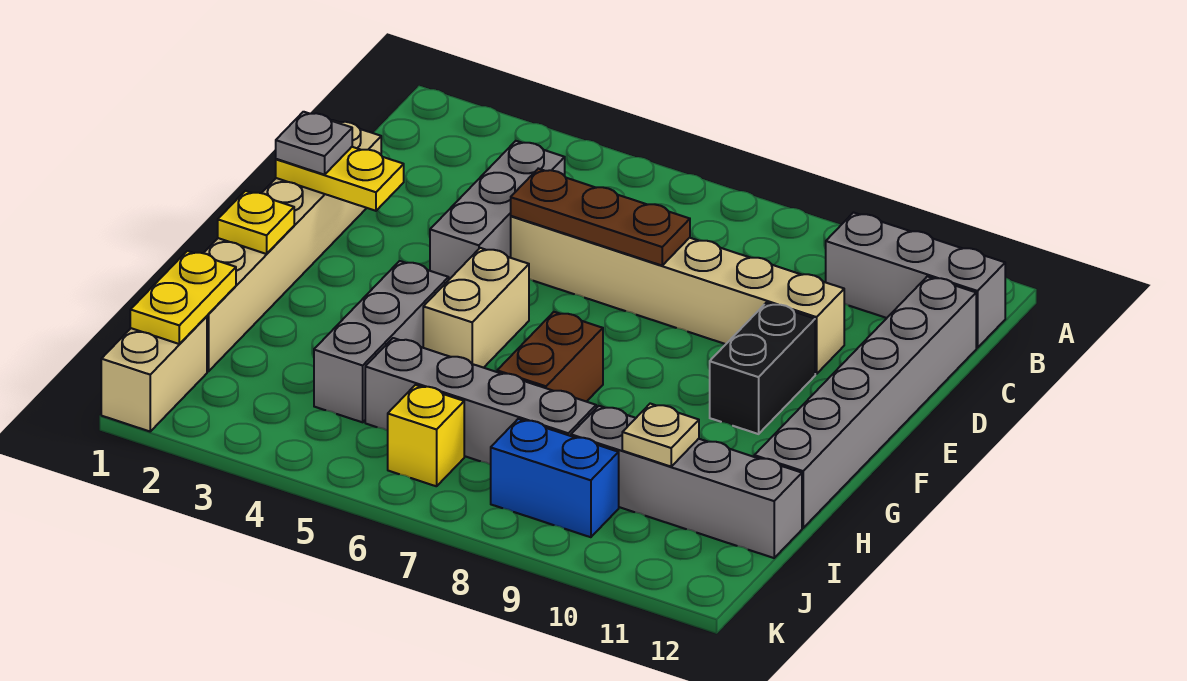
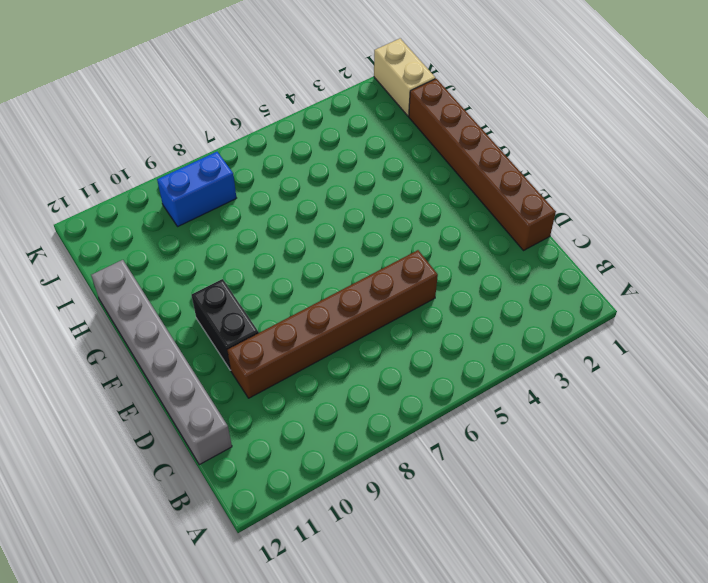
brown 1x6 brick [409,79,556,250] -> tan 1x6 brick [204,120,381,372]
brown 1x6 brick [227,250,438,398] -> tan 1x6 brick [511,216,844,374]
none -> grey 1x3 brick [826,213,1005,348]
none -> grey 1x3 brick [430,141,565,279]
none -> tan 1x2 brick [423,248,529,368]

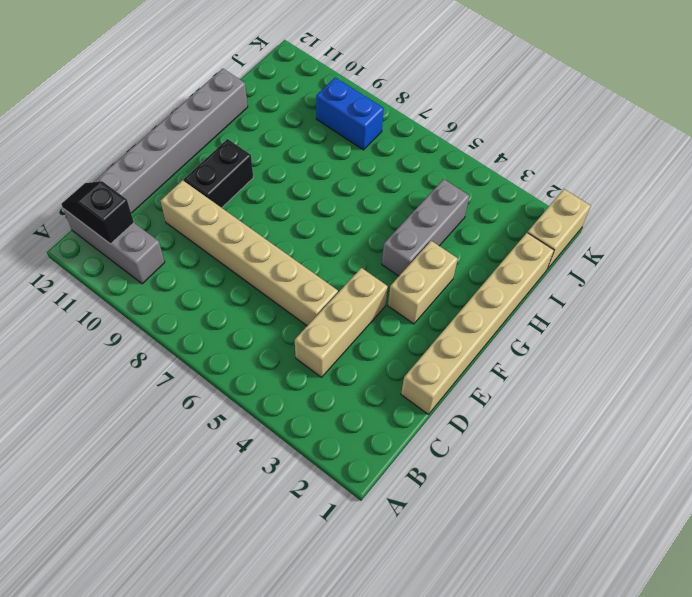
black 1x2 slope [61,181,134,244] -> none
tan 1x3 brick [295,268,388,377] -> grey 1x3 brick [430,141,565,279]
tan 1x2 brick [388,241,458,324] -> tan 1x2 brick moved to [423,248,529,368]
none -> brown 1x2 brick [497,312,603,402]
none -> grey 1x4 brick [365,338,596,465]
none -> grey 1x4 brick [571,406,802,558]

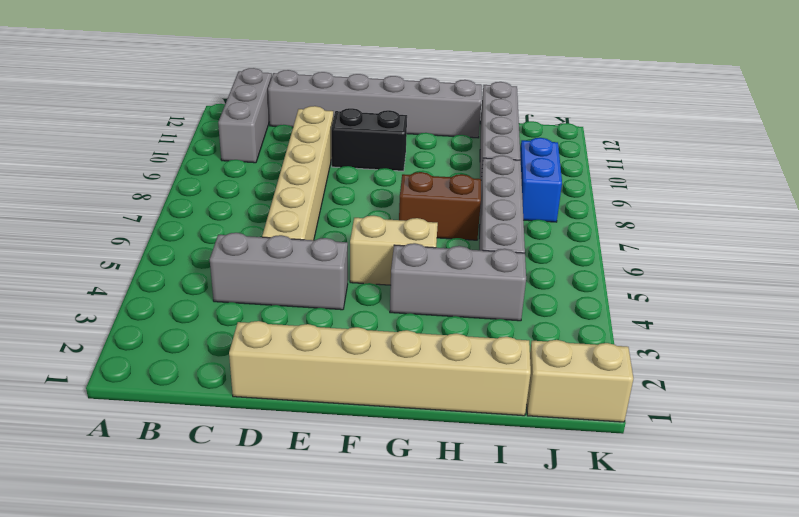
none -> yellow 1x1 brick [388,385,464,486]
none -> brown 1x3 plate [511,169,690,265]
none -> yellow 1x2 plate [276,147,404,211]

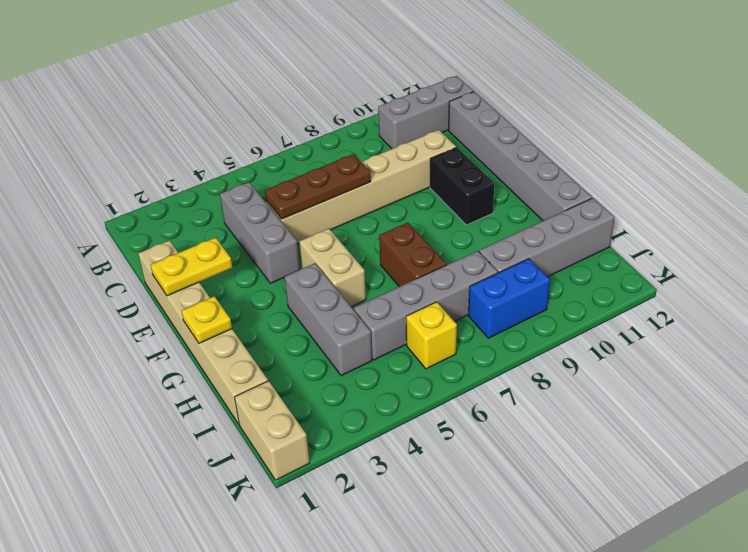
none -> yellow 1x2 plate [130,251,236,344]
none -> tan 1x1 plate [622,404,699,466]
none -> grey 1x1 plate [276,112,352,175]

